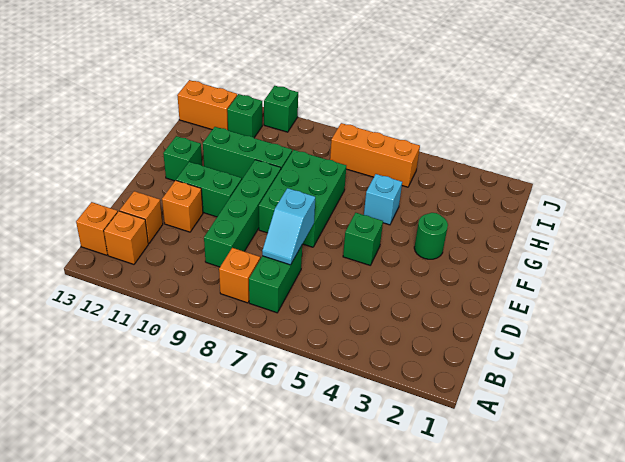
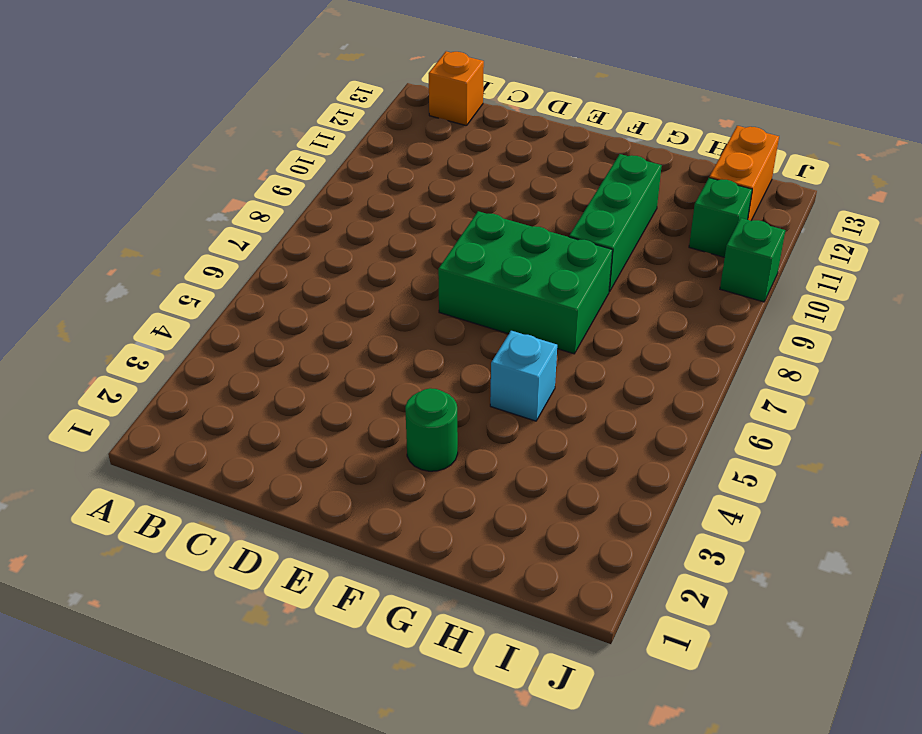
none -> green 1x2 brick [249,246,302,313]
none -> orange 1x1 brick [219,248,260,303]
none -> orange 1x1 brick [104,211,148,264]

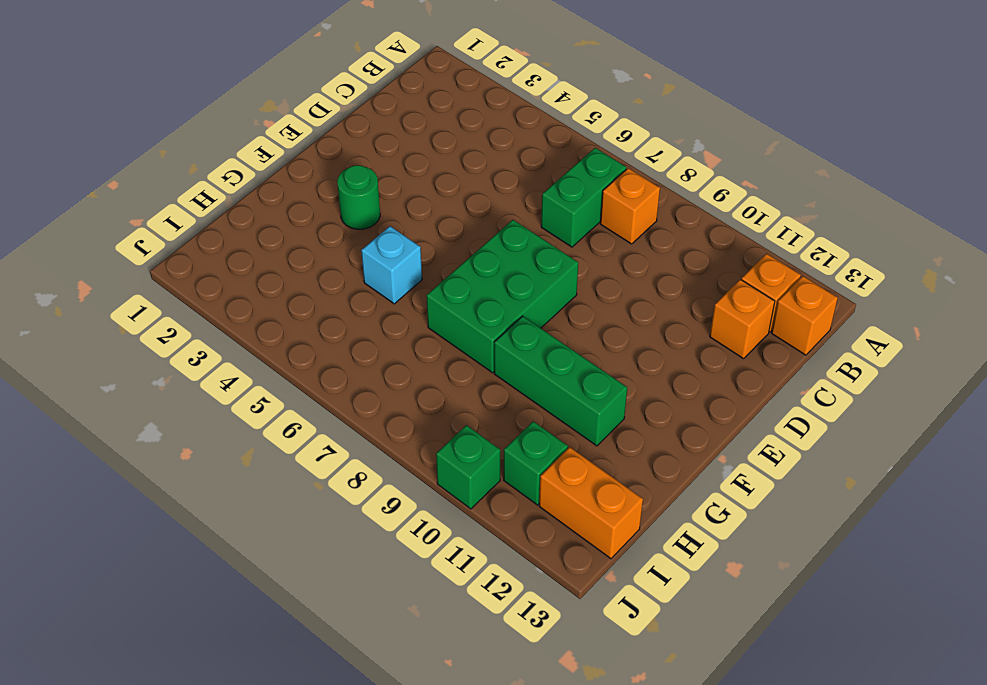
none -> green 1x4 brick [204,160,281,267]
none -> orange 1x1 brick [162,180,203,232]
none -> green 1x1 brick [343,213,383,265]

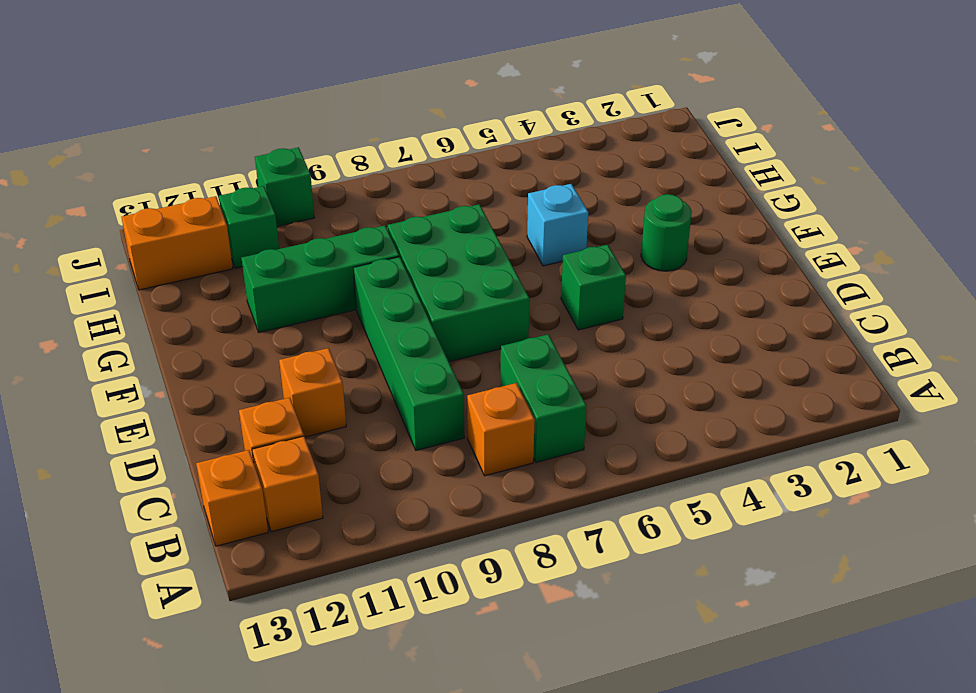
none -> green 1x2 brick [176,162,242,217]
none -> green 1x1 brick [163,136,202,181]
none -> orange 1x3 brick [330,123,420,187]

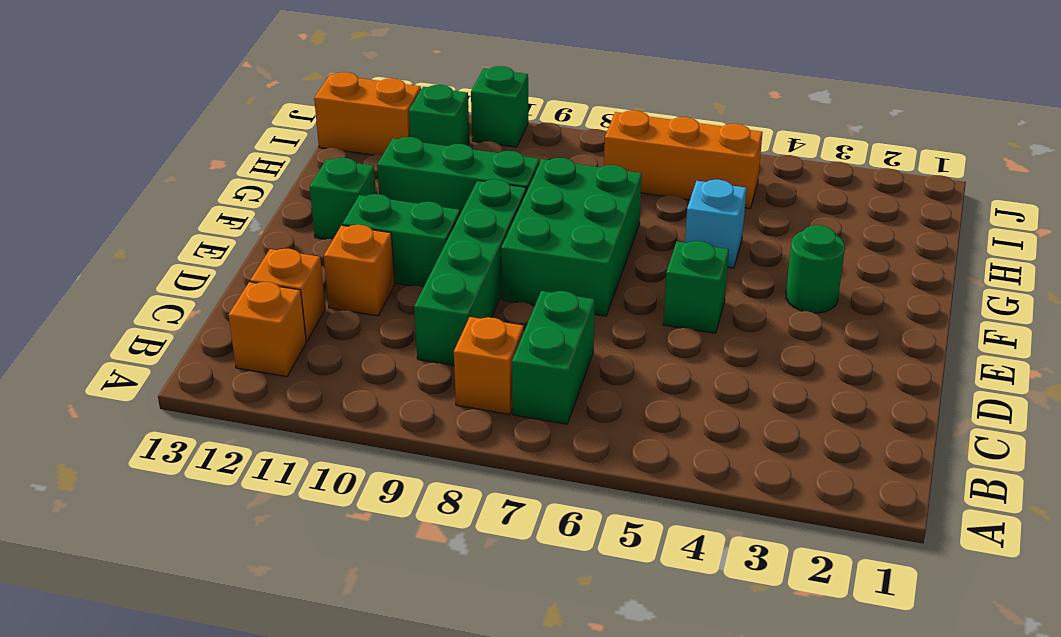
none -> orange 1x1 brick [76,202,118,255]
none -> cyan 1x2 slope [262,188,315,265]

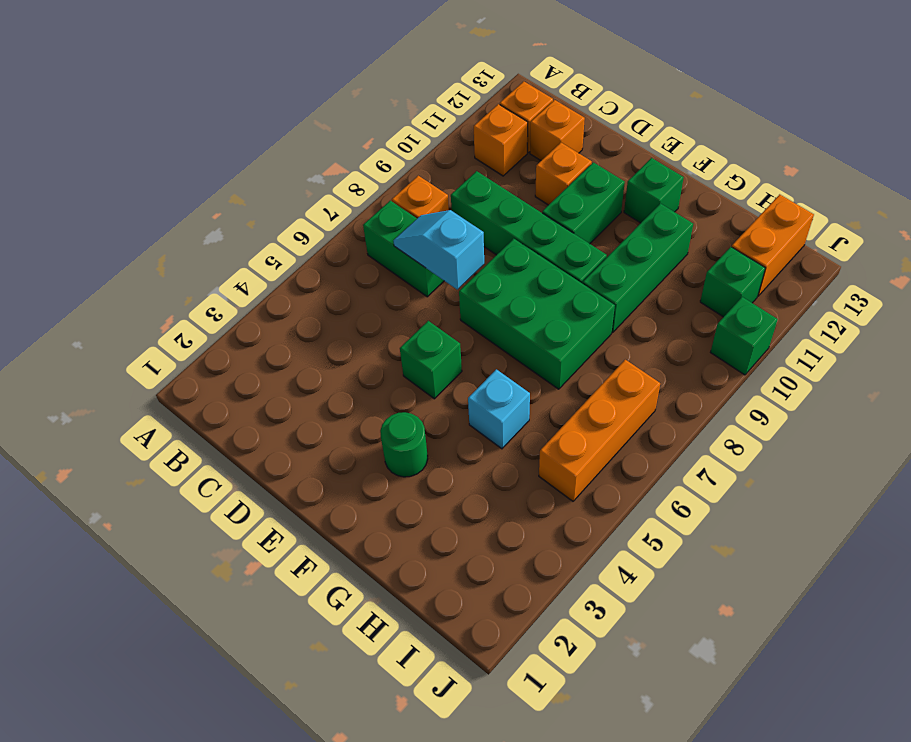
orange 1x1 brick [474,104,528,176] -> orange 1x1 brick moved to [76,202,118,255]

